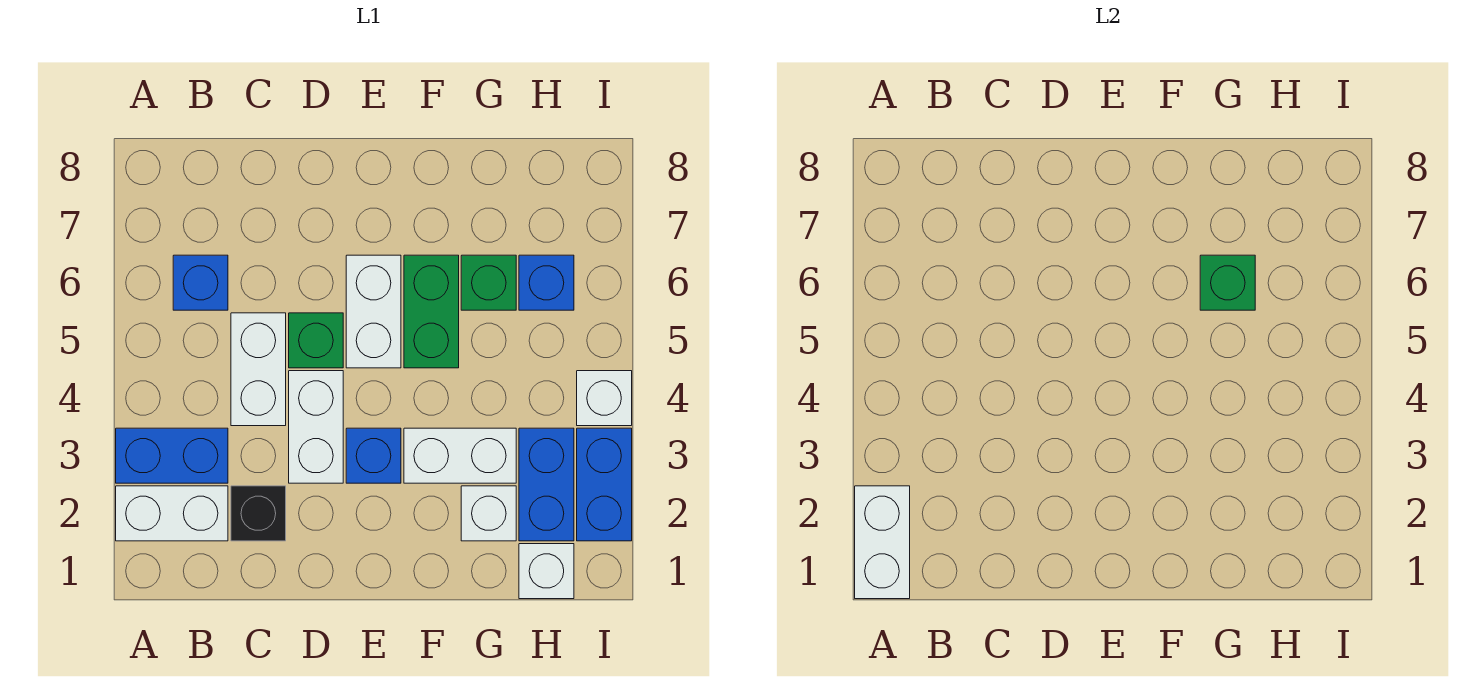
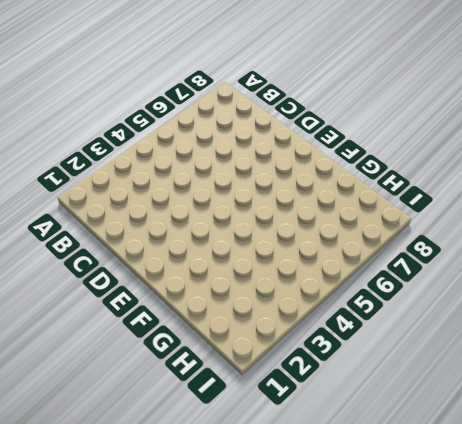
none -> white 1x2 brick [116,486,228,541]
none -> blue 1x2 brick [116,428,228,483]
none -> blue 1x1 brick [173,255,228,310]

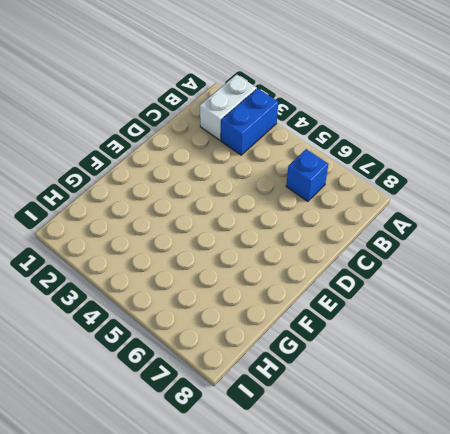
none -> black 1x1 brick [231,486,286,541]
none -> white 1x2 brick [231,313,286,426]
none -> white 1x2 brick [289,371,343,483]

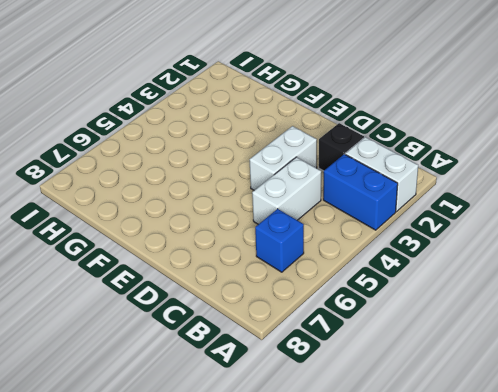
none -> green 1x1 brick [289,313,343,368]
none -> blue 1x1 brick [346,428,401,483]
none -> white 1x2 brick [346,255,401,368]

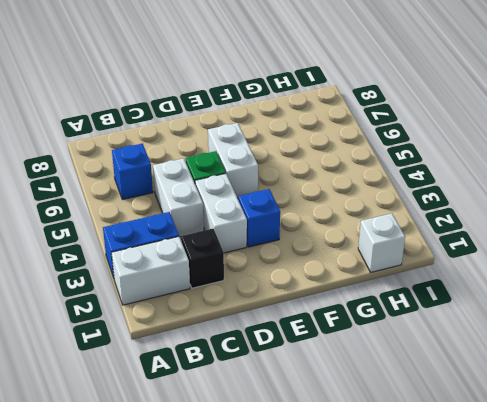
none -> white 1x2 brick [404,428,516,483]
none -> green 1x2 brick [404,255,459,368]
none -> white 1x1 brick [461,486,516,541]

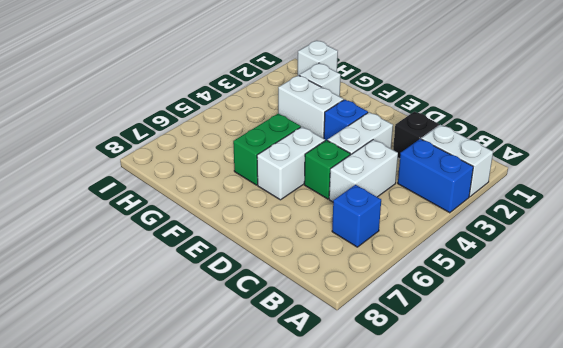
none -> green 1x1 brick [461,255,516,310]
none -> blue 1x2 brick [519,428,574,541]
none -> blue 1x1 brick [519,255,574,310]

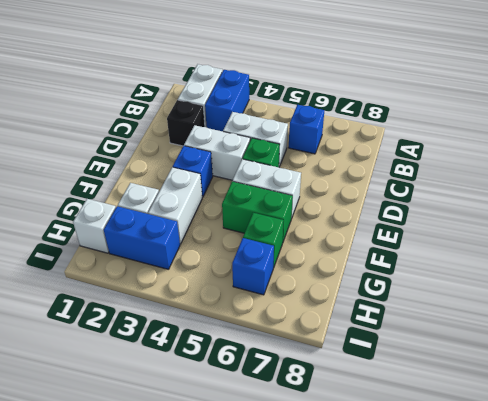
none -> blue 1x2 brick [577,428,632,541]
none -> white 1x1 brick [577,371,632,426]
none -> white 1x2 brick [855,486,910,599]

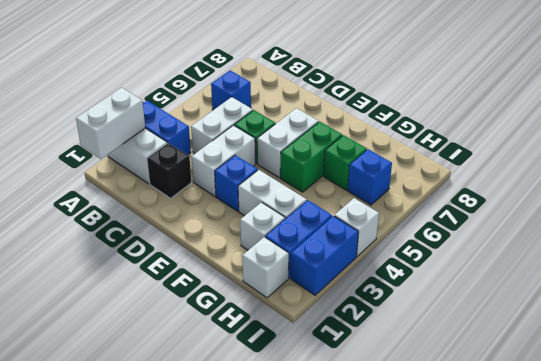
none -> green 1x1 brick [1200,255,1255,310]

